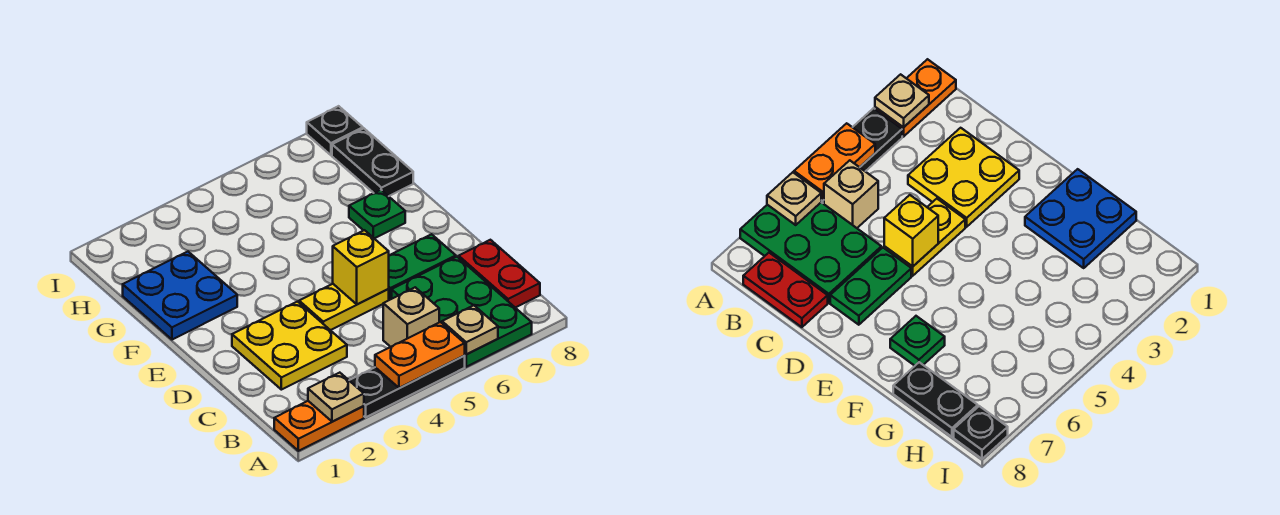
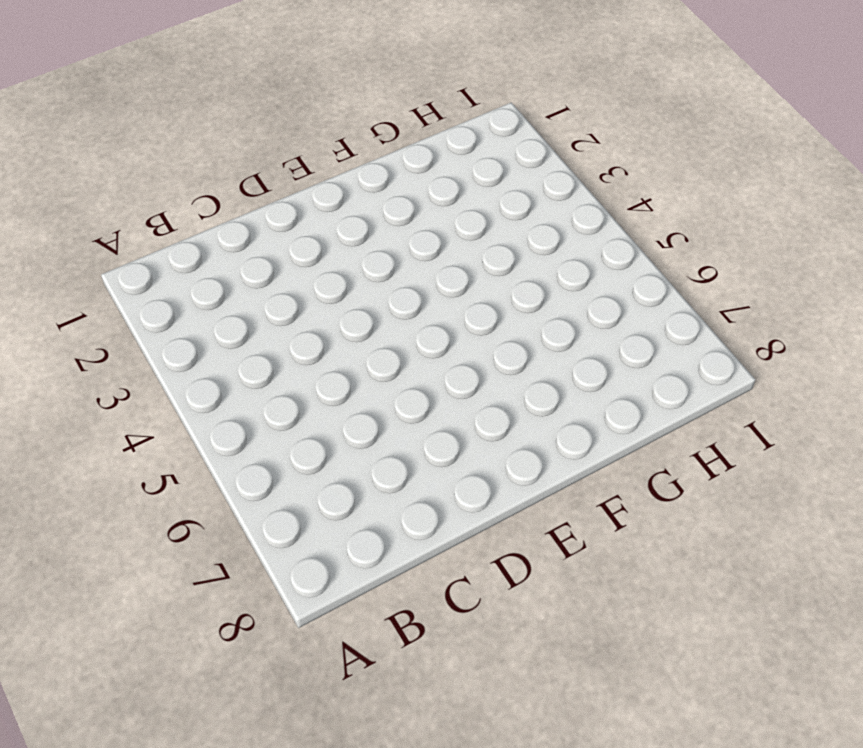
none -> orange 1x2 plate [274,401,364,451]
none -> black 1x3 plate [349,356,465,417]
none -> green 2x3 plate [392,257,532,367]

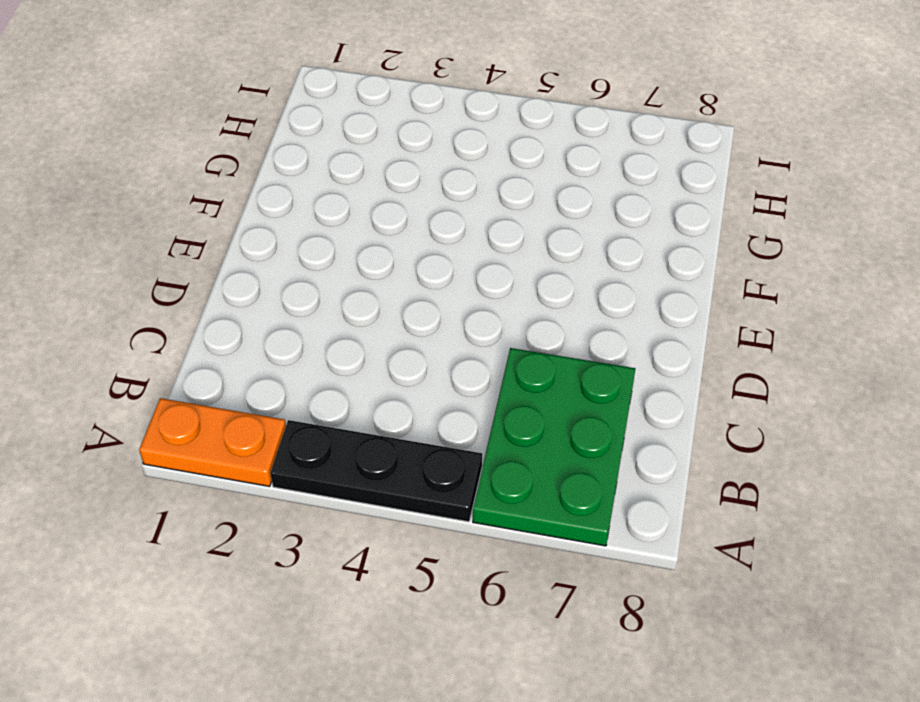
none -> tan 1x1 brick [383,287,439,347]
none -> red 1x2 plate [459,240,540,308]
none -> yellow 2x2 plate [232,302,347,390]

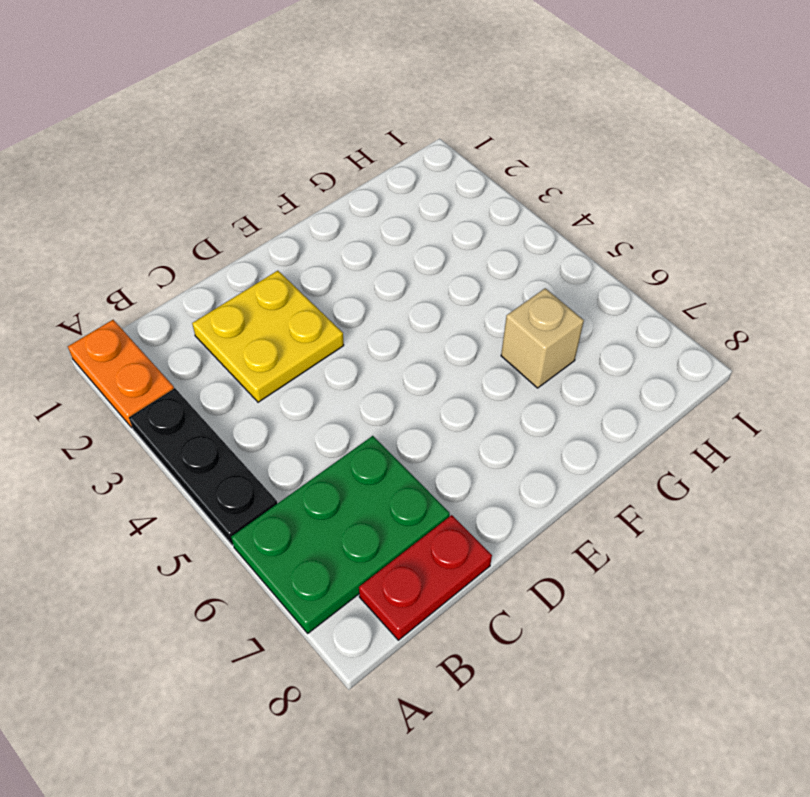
tan 1x1 brick [501,288,584,388] -> tan 1x1 brick moved to [383,287,439,347]
none -> yellow 1x2 plate [299,284,389,330]
none -> green 1x2 plate [389,234,456,300]
none -> blue 2x2 plate [123,252,237,340]

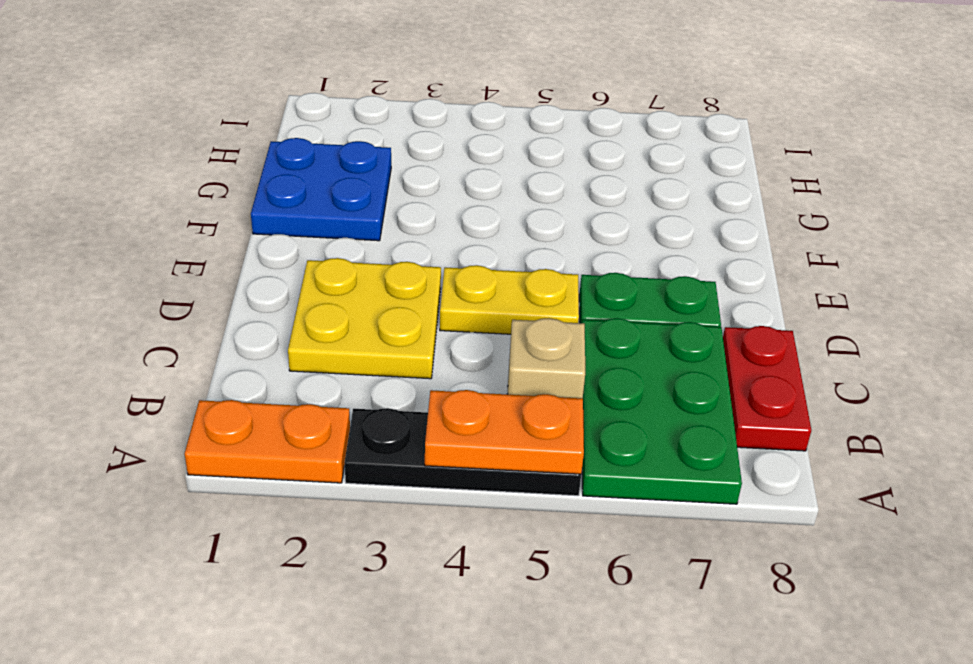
none -> green 1x1 plate [349,190,405,238]
none -> black 1x2 plate [332,129,413,196]
none -> black 1x1 plate [307,106,363,155]

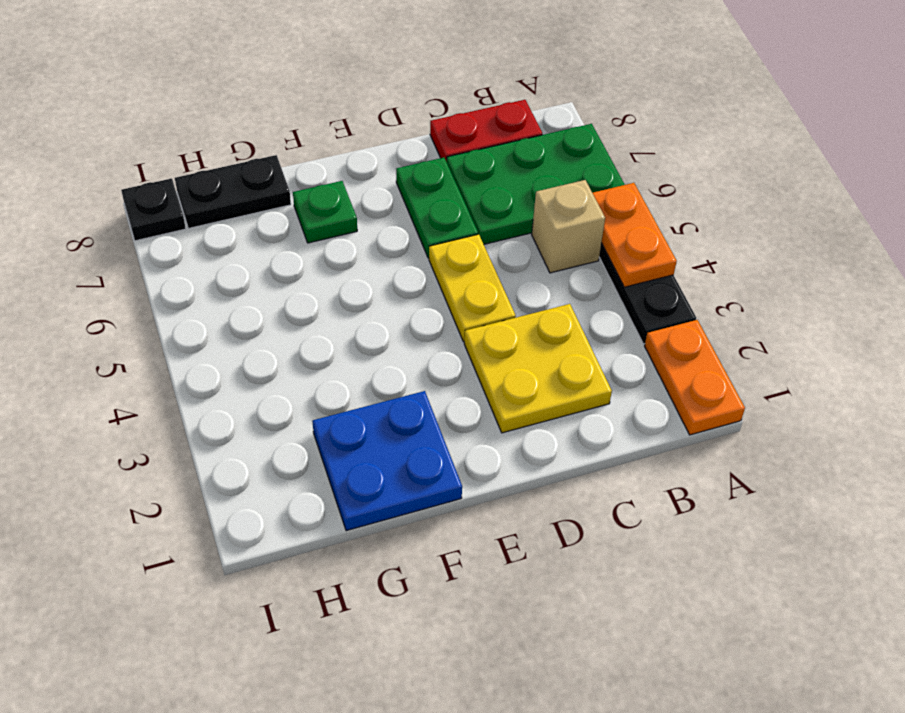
none -> tan 1x1 plate [308,373,364,422]
none -> tan 1x1 plate [442,305,498,354]
none -> yellow 1x1 brick [333,230,389,304]

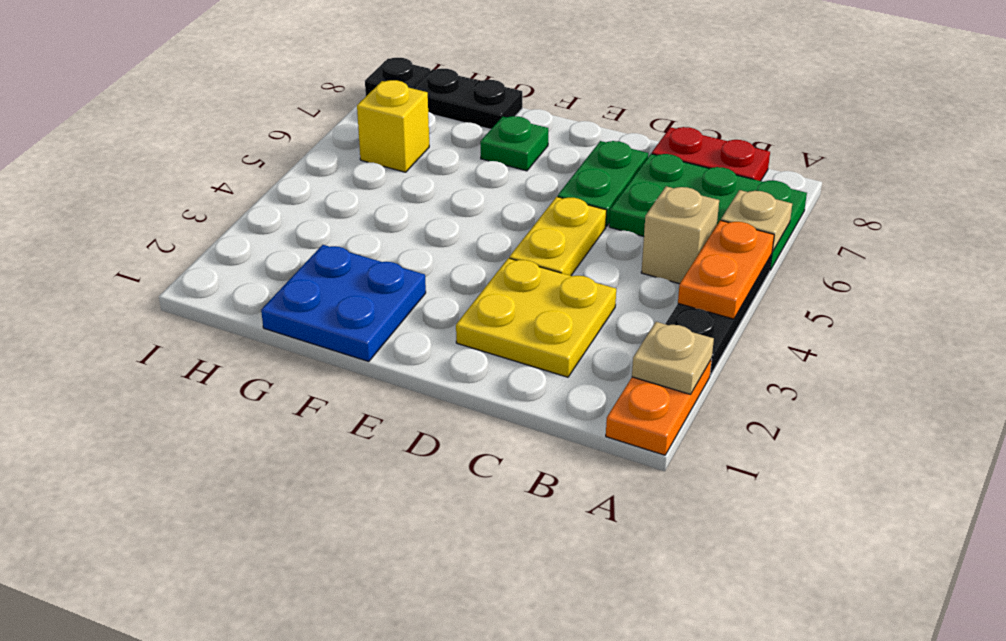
yellow 1x1 brick [357,80,429,172] -> yellow 1x1 brick moved to [333,230,389,304]

